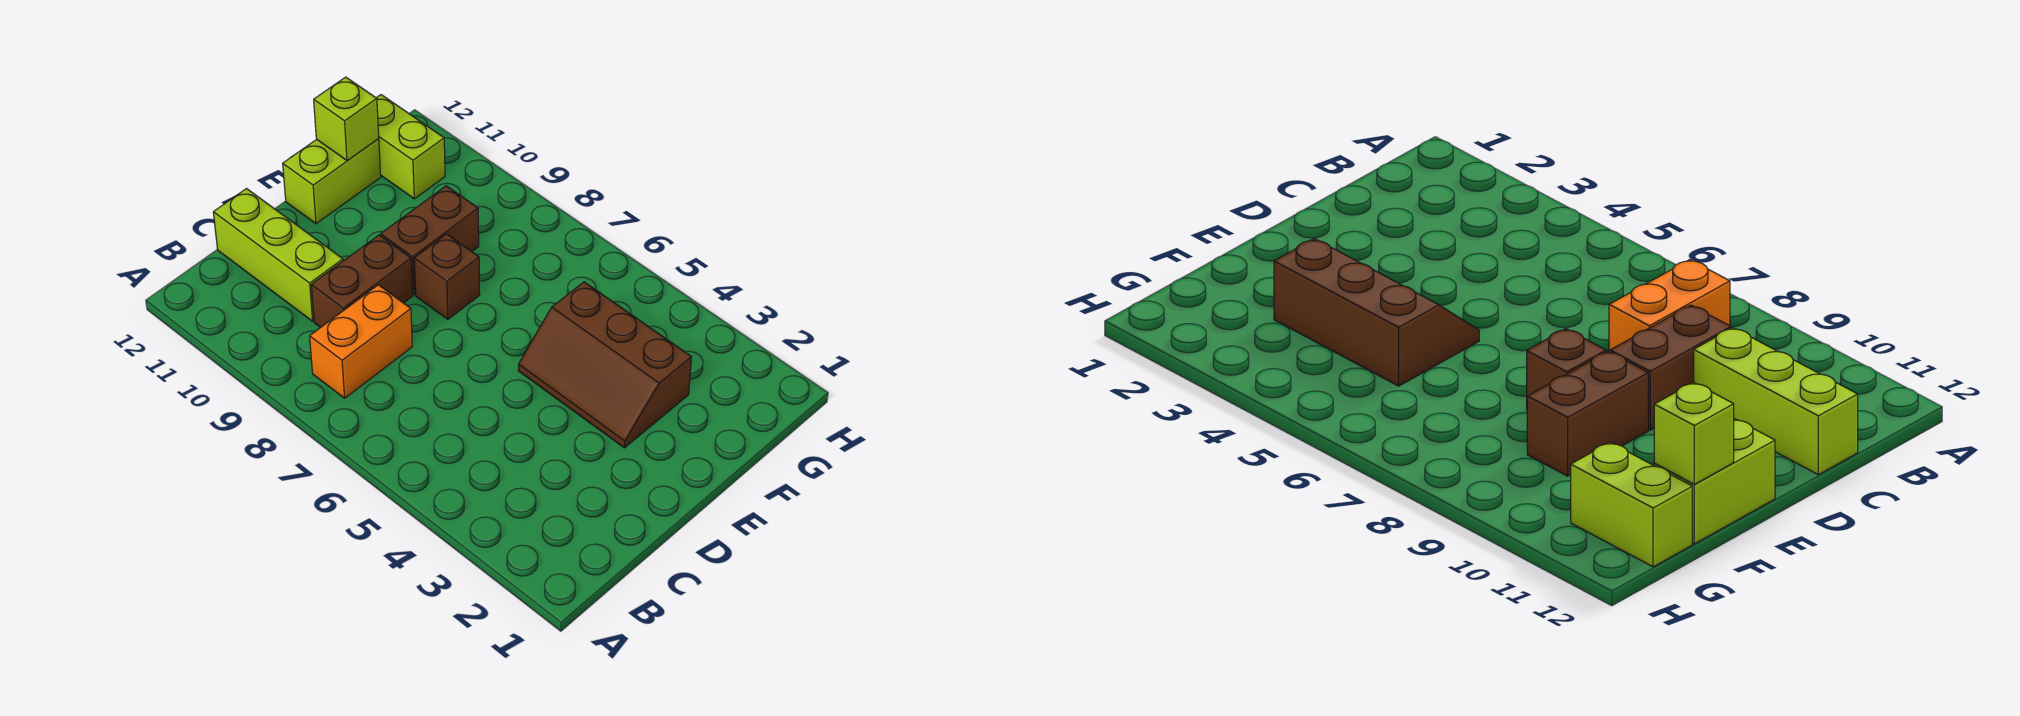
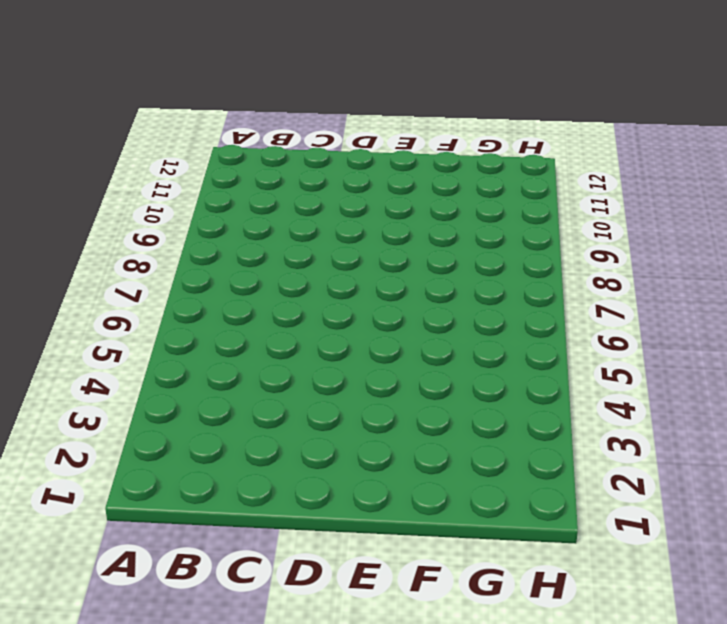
none -> orange 1x2 brick [310,285,412,398]
none -> brown 1x2 brick [311,235,412,327]

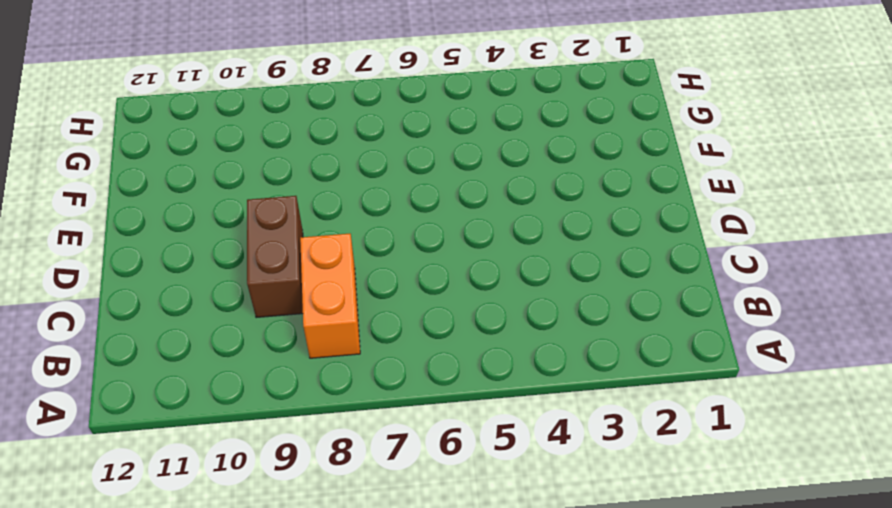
none -> lime 1x3 brick [213,189,343,321]
none -> brown 2x3 slope [518,282,691,448]

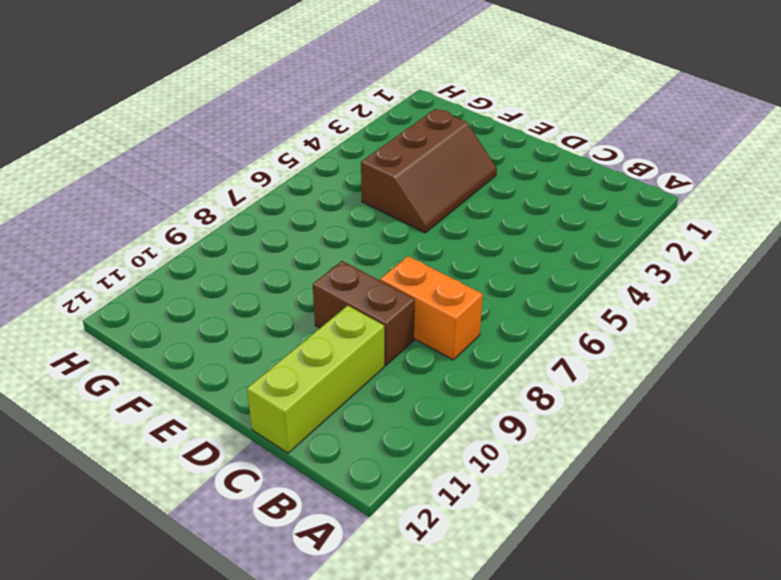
none -> brown 1x1 brick [414,234,480,319]
none -> brown 1x2 brick [381,186,479,295]

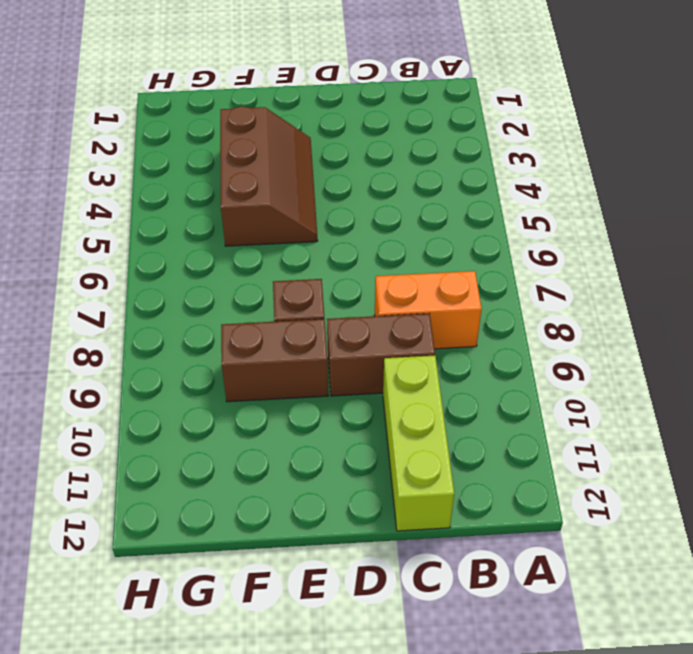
none -> lime 1x2 brick [283,139,381,224]
none -> lime 1x2 brick [377,95,445,199]

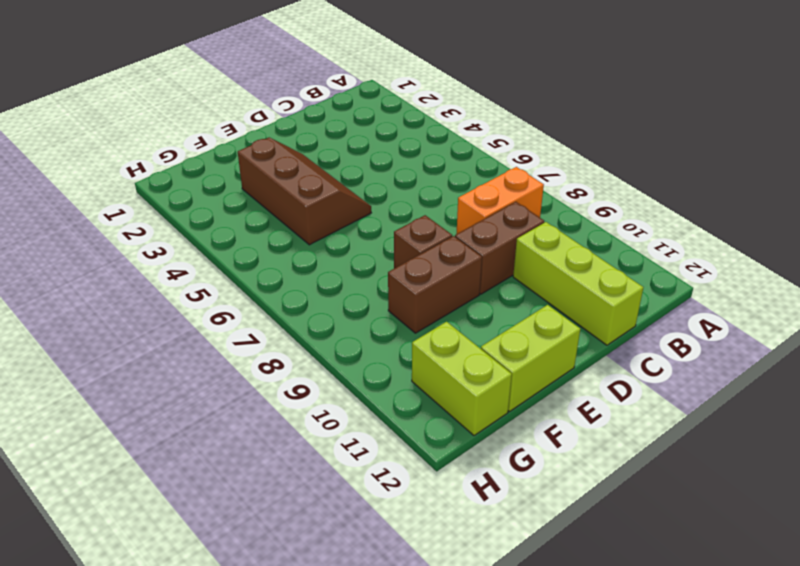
none -> lime 1x1 brick [314,77,379,160]

